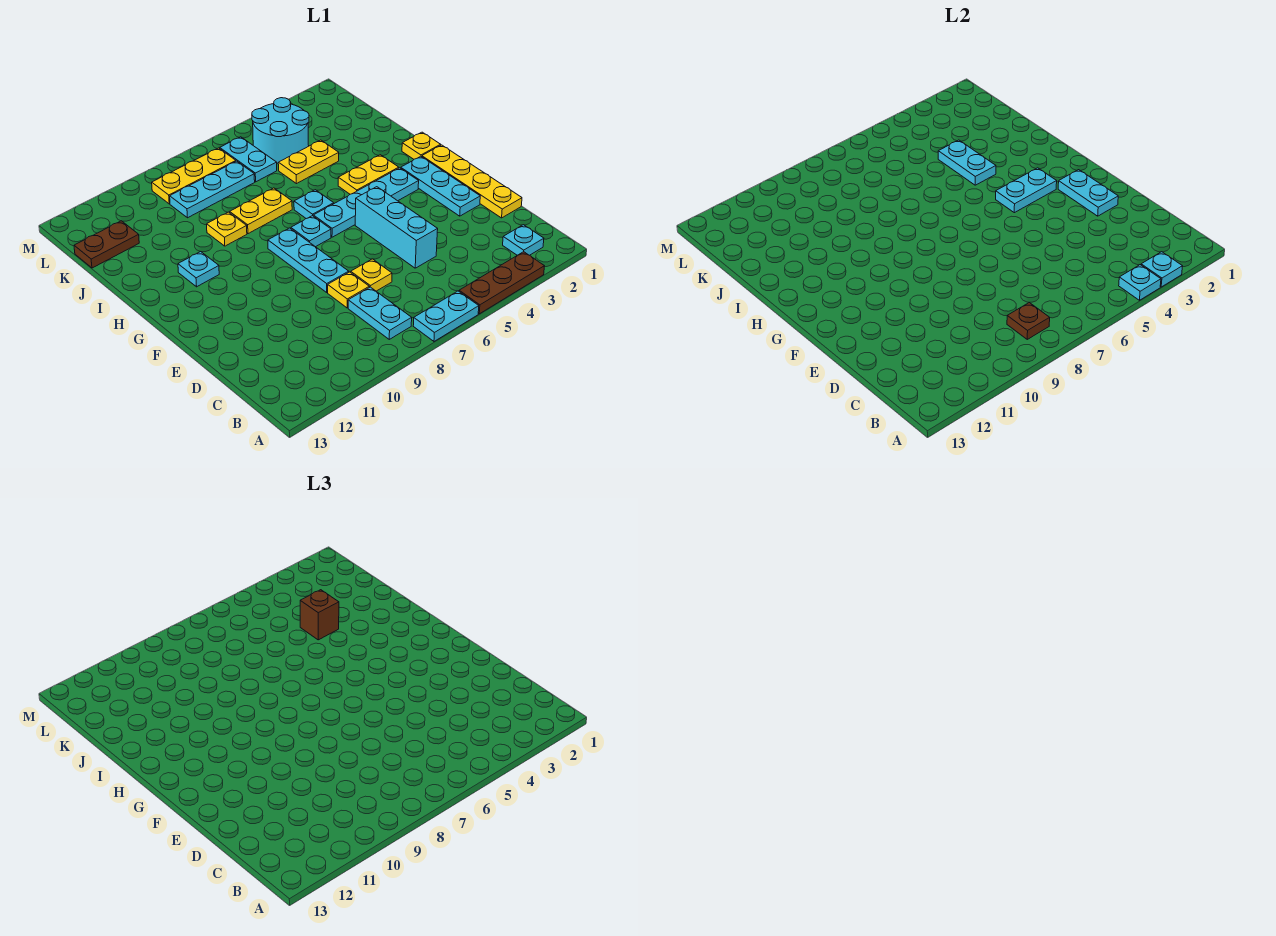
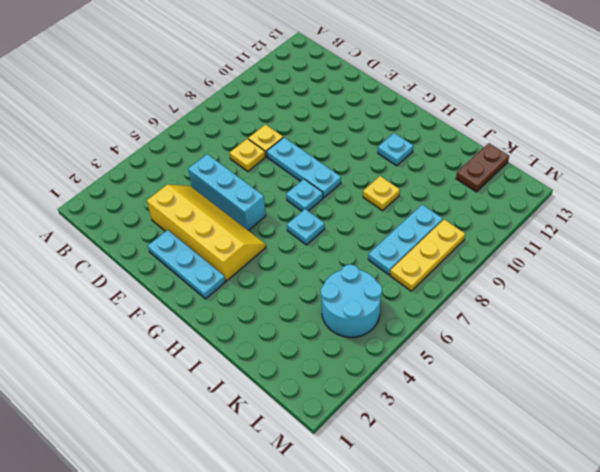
yellow 2x4 slope [147,185,266,281] -> cyan 1x4 plate [313,168,419,237]
none -> brown 1x3 plate [459,252,545,314]
none -> cyan 1x2 plate [413,291,479,341]
none -> cyan 1x1 plate [503,225,544,255]
none -> cyan 1x2 plate [348,287,412,339]

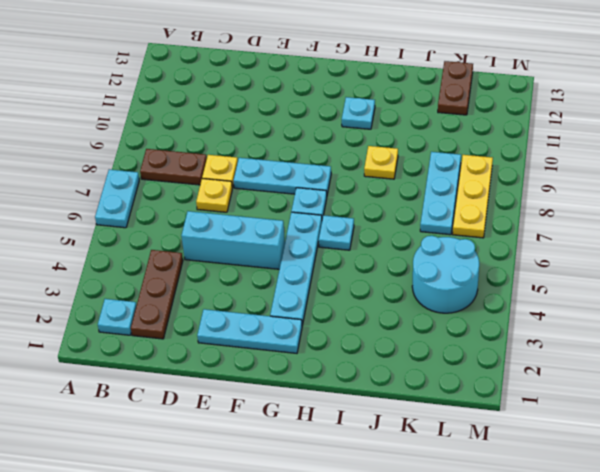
brown 1x2 plate [140,149,207,185] -> cyan 1x2 plate [348,287,412,339]
brown 1x3 plate [131,250,183,339] -> brown 1x3 plate moved to [459,252,545,314]
none -> yellow 1x4 plate [422,145,522,218]
none -> yellow 1x1 plate [402,132,441,159]
none -> yellow 1x2 plate [338,155,399,194]
none -> yellow 1x2 plate [230,188,292,234]

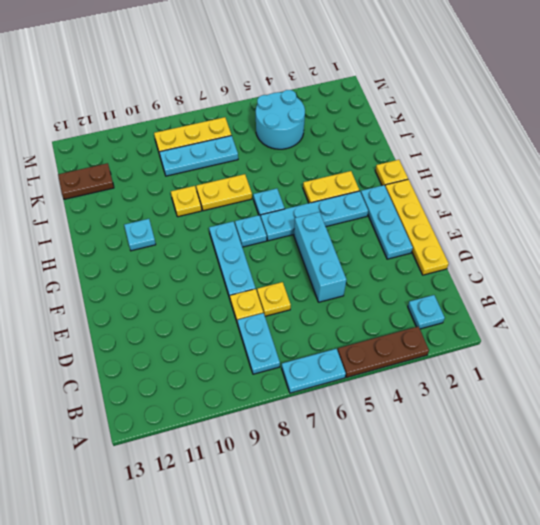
none -> yellow 1x2 plate [278,140,339,184]
none -> cyan 1x2 plate [220,137,277,182]
none -> cyan 1x1 plate [1141,252,1183,287]
none -> cyan 1x1 plate [1119,265,1161,300]

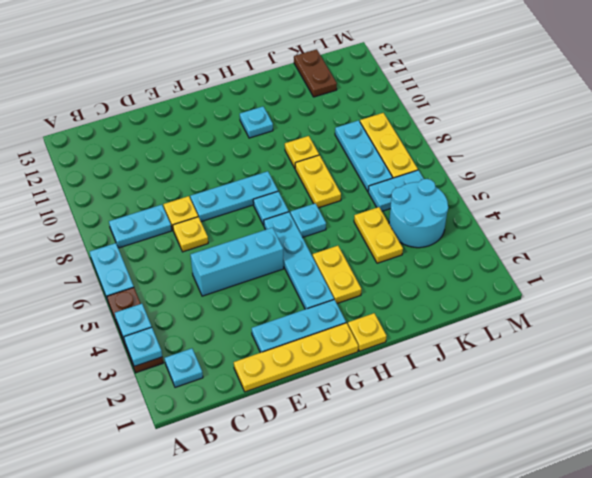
none -> brown 1x1 plate [1007,303,1050,339]
none -> cyan 1x2 plate [1058,170,1118,216]
none -> cyan 1x2 plate [996,168,1057,213]
none -> cyan 1x2 plate [938,140,996,185]

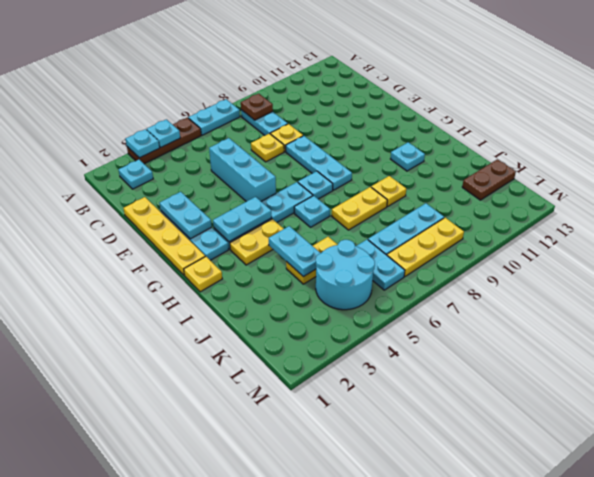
none -> brown 1x1 brick [300,590,339,640]

